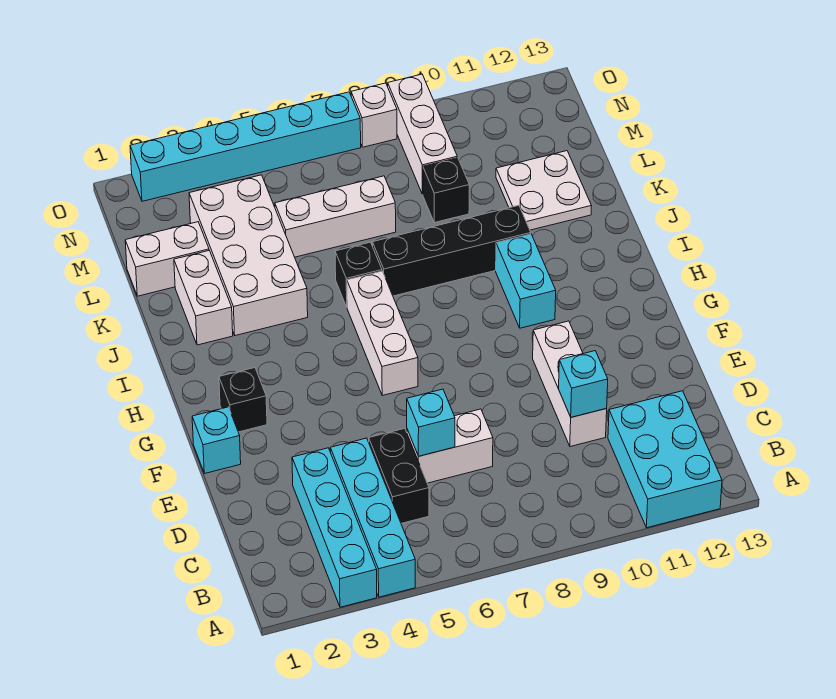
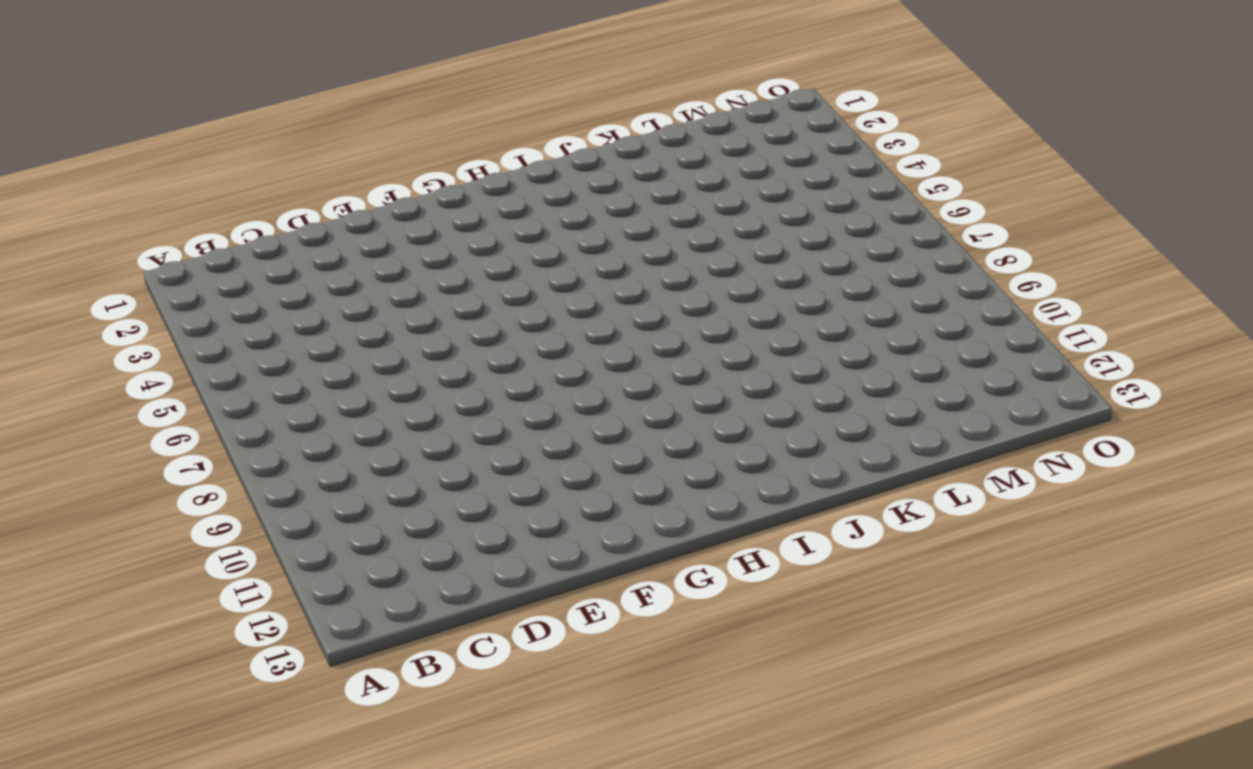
none -> cyan 1x4 brick [292,448,377,607]
none -> cyan 1x4 brick [330,438,415,597]
none -> cyan 2x3 brick [608,391,722,528]

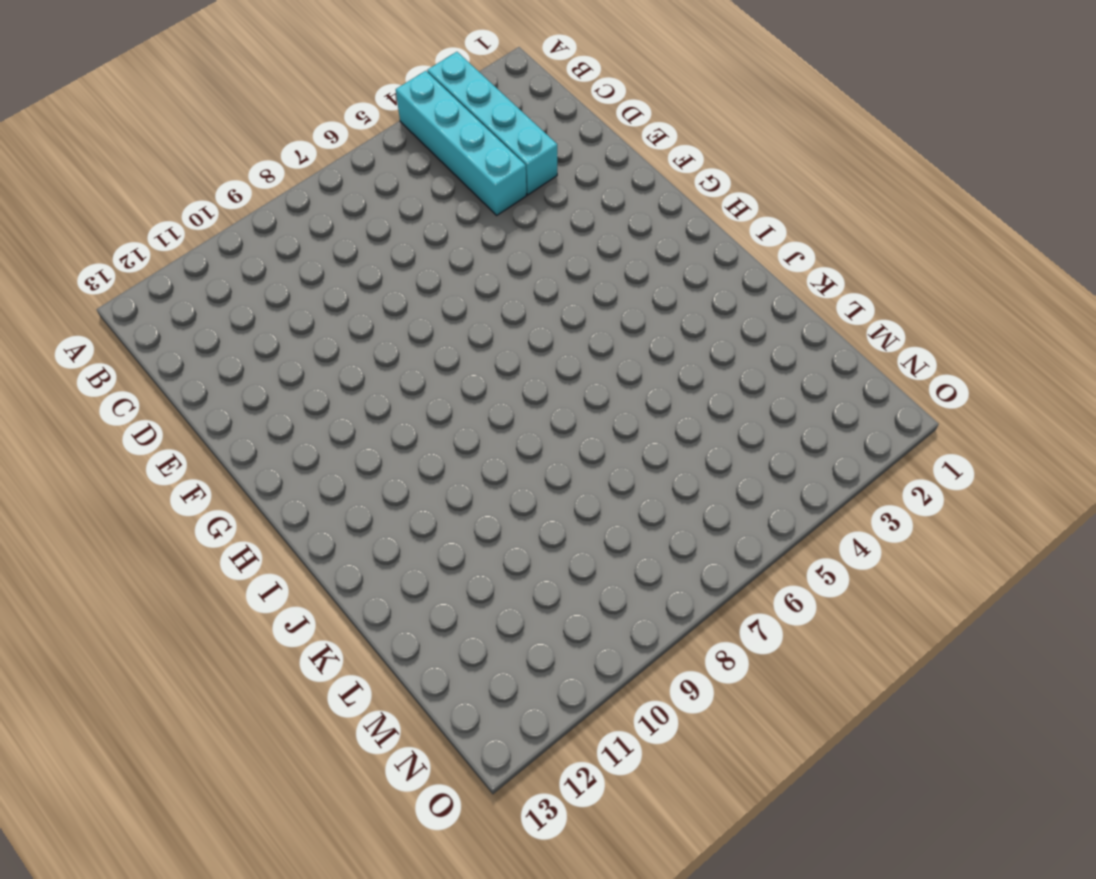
none -> cyan 2x3 brick [608,391,722,528]
none -> black 1x2 brick [369,428,429,523]
none -> white 1x2 brick [407,409,493,483]

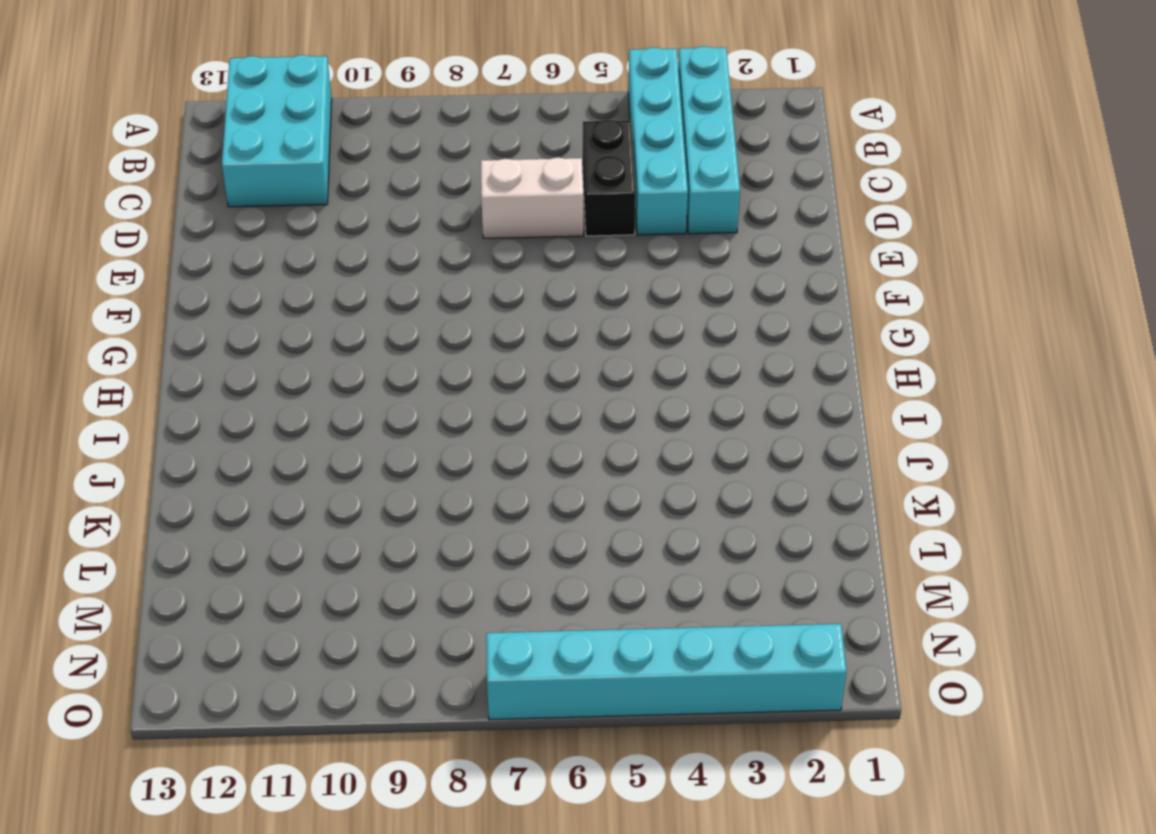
none -> white 1x3 brick [533,321,607,447]
none -> cyan 1x1 brick [192,407,241,474]
none -> black 1x1 brick [219,368,267,432]

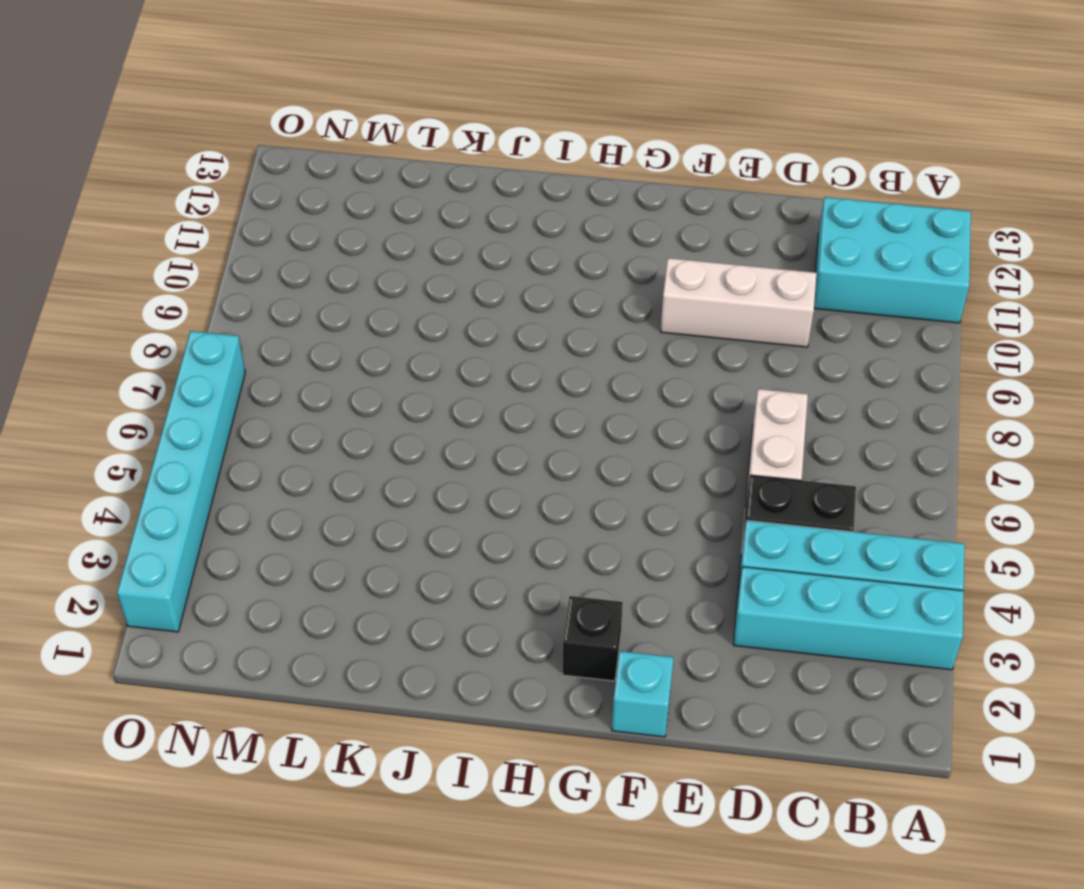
none -> white 1x3 brick [347,271,418,395]
none -> cyan 1x2 brick [496,234,556,328]
none -> white 1x2 brick [174,251,233,345]

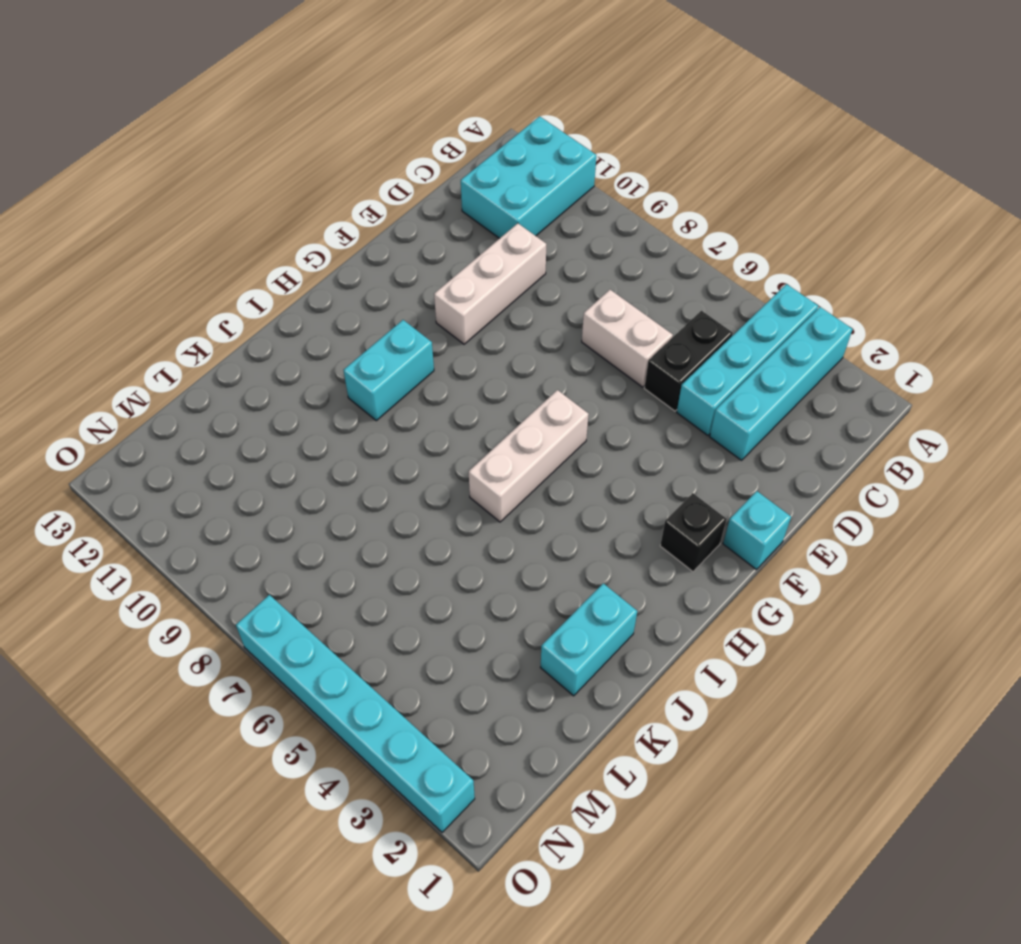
cyan 1x2 brick [541,583,637,696] -> white 1x2 brick [174,251,233,345]
none -> white 2x4 brick [189,175,308,336]
none -> black 1x1 brick [335,242,382,307]
none -> black 1x4 brick [372,205,531,296]

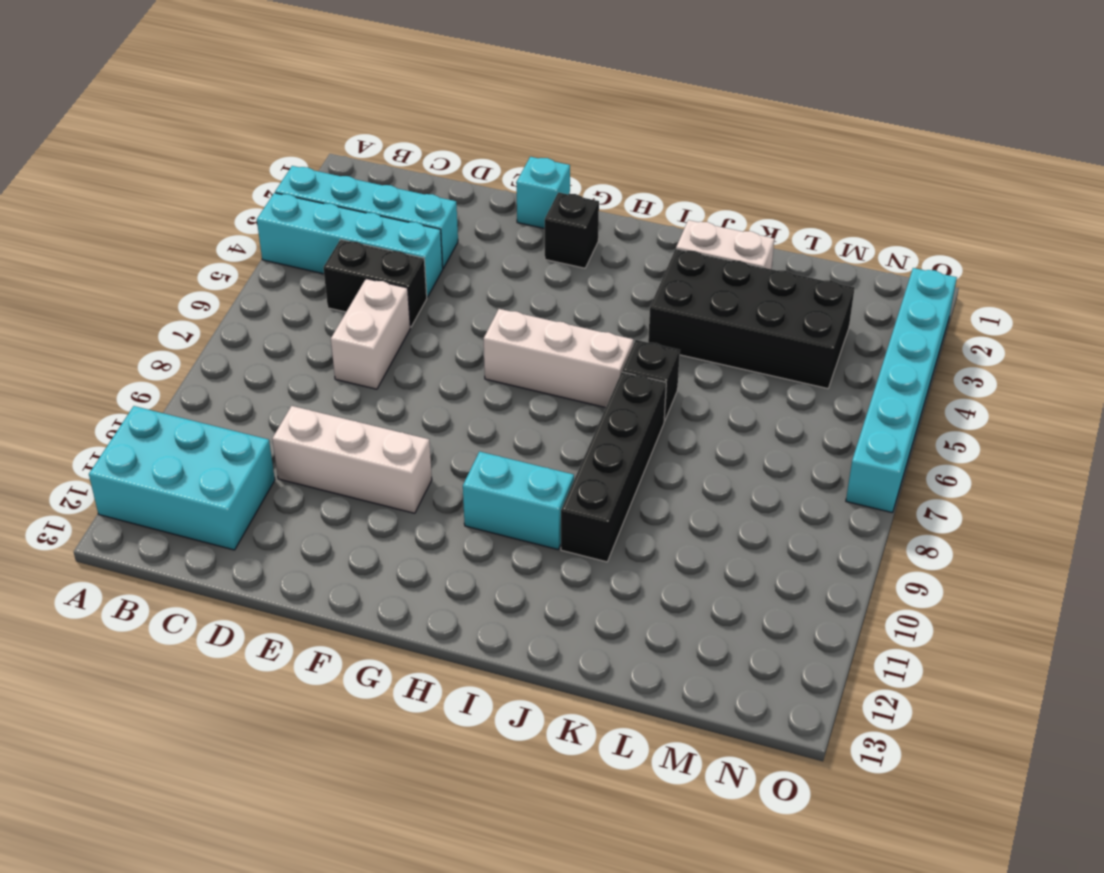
black 2x4 brick [648,249,855,389] -> white 2x4 brick [189,175,308,336]
none -> white 2x2 plate [496,151,591,230]
none -> white 1x2 brick [125,222,209,296]
none -> white 1x3 brick [275,176,396,257]

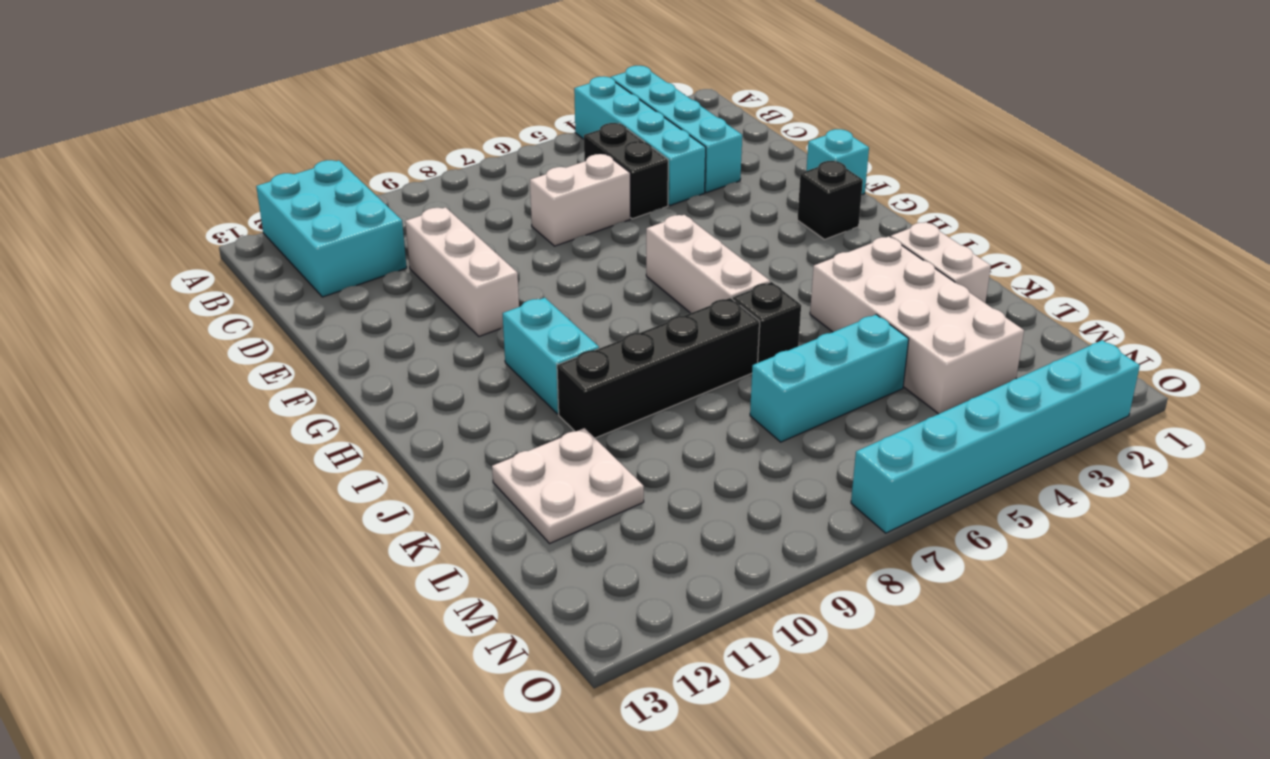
cyan 1x3 brick [750,315,909,442] -> white 1x3 brick [275,176,396,257]
none -> white 1x2 brick [125,222,209,296]
none -> black 1x1 brick [423,158,469,223]
none -> white 1x3 brick [388,74,457,194]

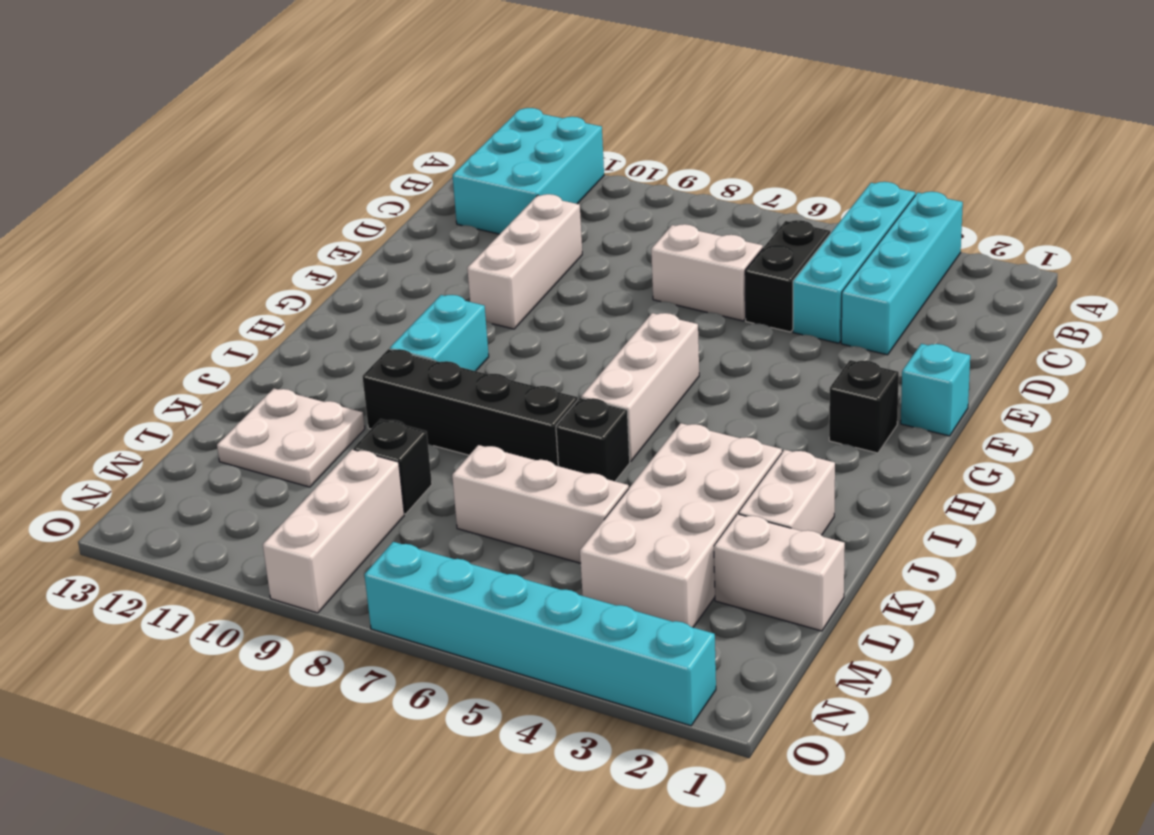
none -> white 1x1 brick [351,83,397,147]
none -> cyan 1x1 brick [407,389,455,456]
none -> cyan 1x1 brick [559,351,608,417]

